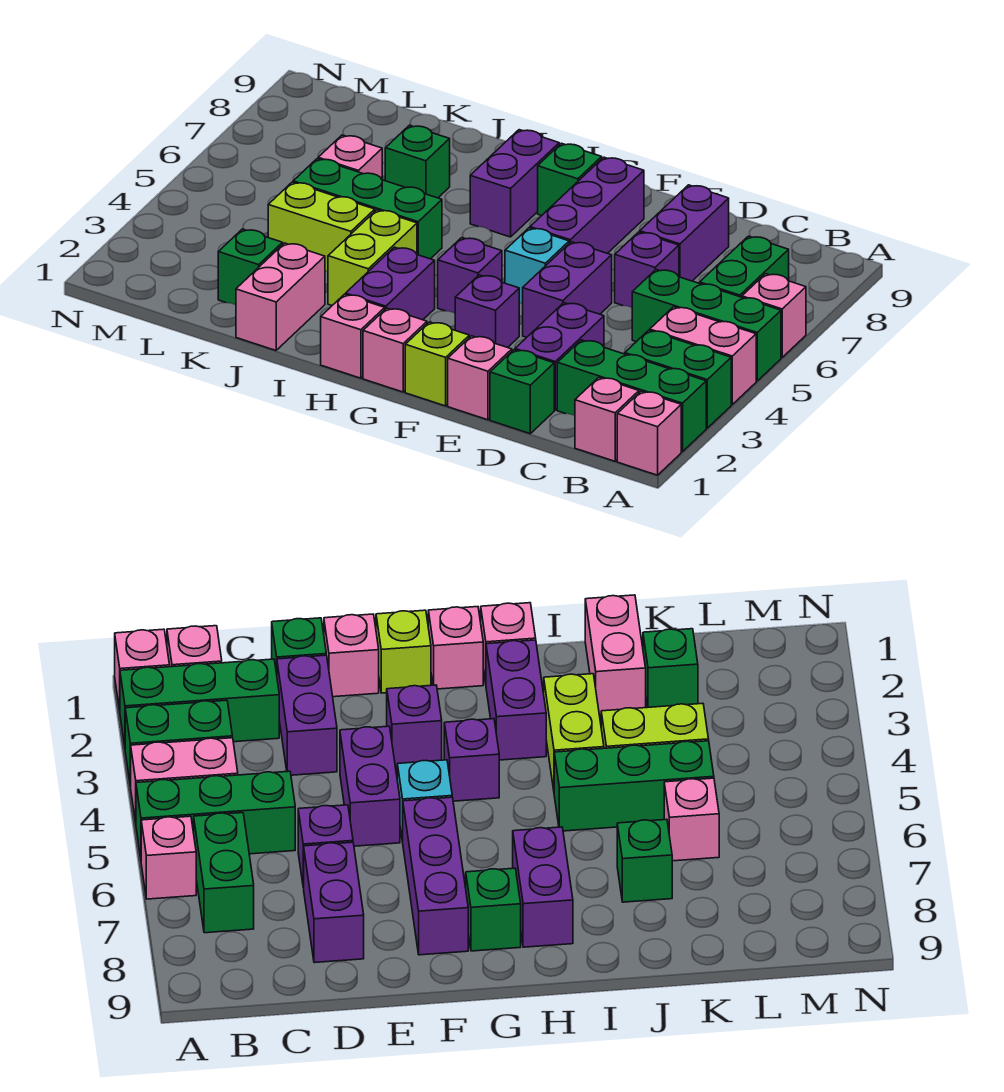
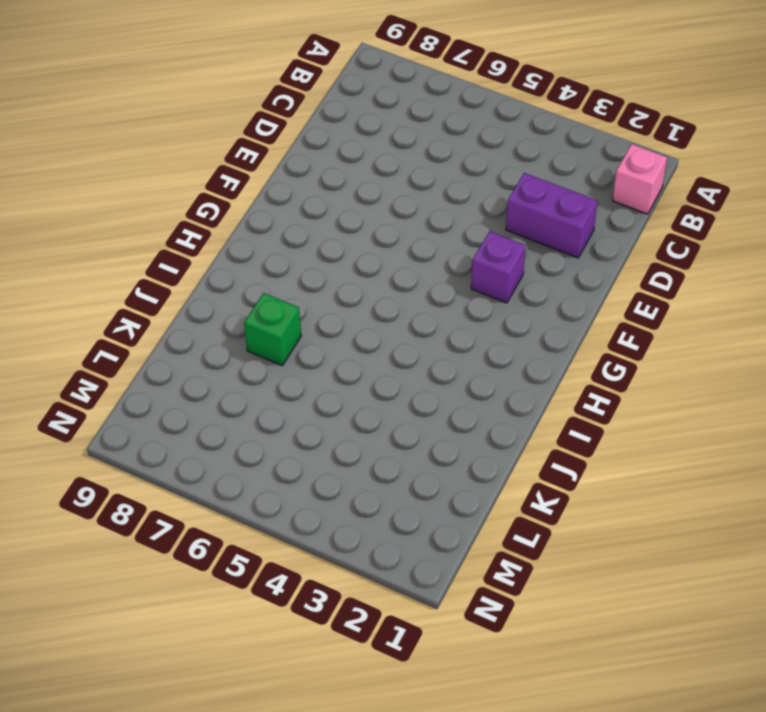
none -> pink 1x1 brick [617,391,681,475]
none -> green 1x3 brick [557,340,706,452]
none -> green 1x2 brick [625,330,731,428]
none -> pink 1x2 brick [650,307,756,404]

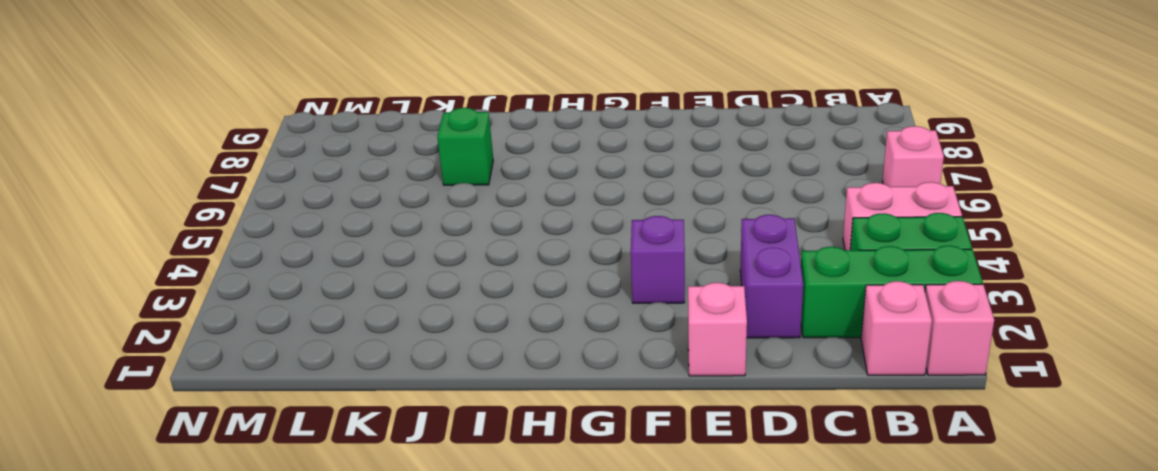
none -> green 1x3 brick [632,270,781,381]
none -> green 1x2 brick [700,236,789,297]
none -> green 1x1 brick [490,350,554,434]
none -> purple 1x1 brick [615,232,679,307]

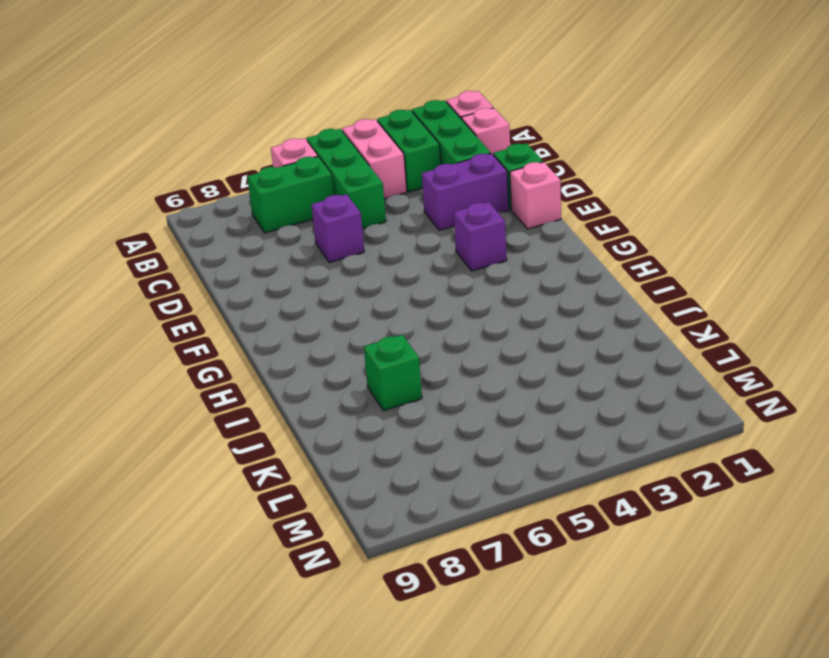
none -> purple 1x2 brick [640,185,729,281]
none -> purple 1x2 brick [523,242,612,337]
none -> lime 1x1 brick [405,322,469,406]
none -> cyan 1x1 brick [505,228,569,304]

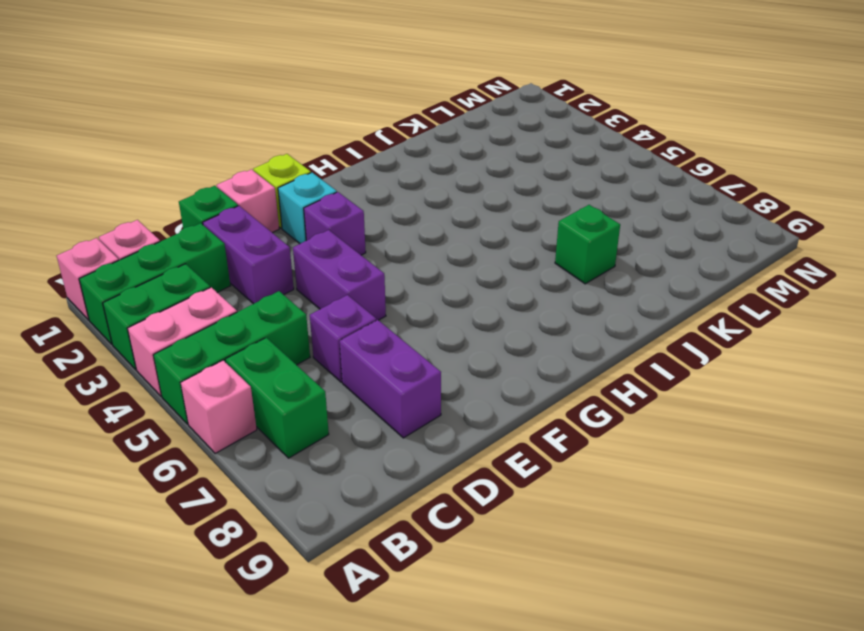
cyan 1x1 brick [278,173,337,244] -> cyan 1x1 brick moved to [505,228,569,304]
none -> purple 1x3 brick [530,157,644,253]
none -> pink 1x1 brick [363,308,427,392]
none -> purple 1x1 brick [438,238,502,313]
none -> green 1x1 brick [538,143,602,216]

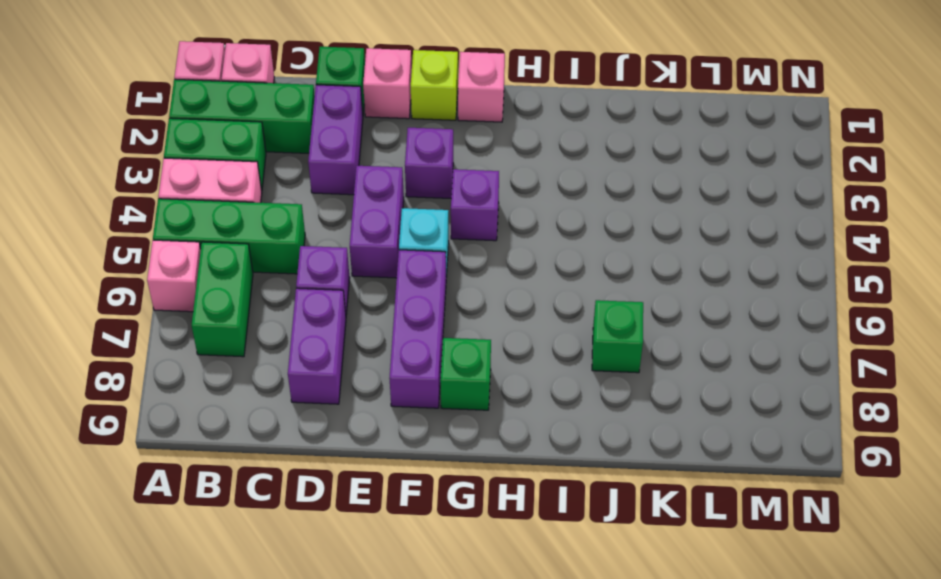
none -> pink 1x1 brick [321,294,385,378]
none -> purple 1x2 brick [346,247,435,320]
none -> purple 1x2 brick [470,130,559,237]
none -> lime 1x2 brick [328,210,417,305]

